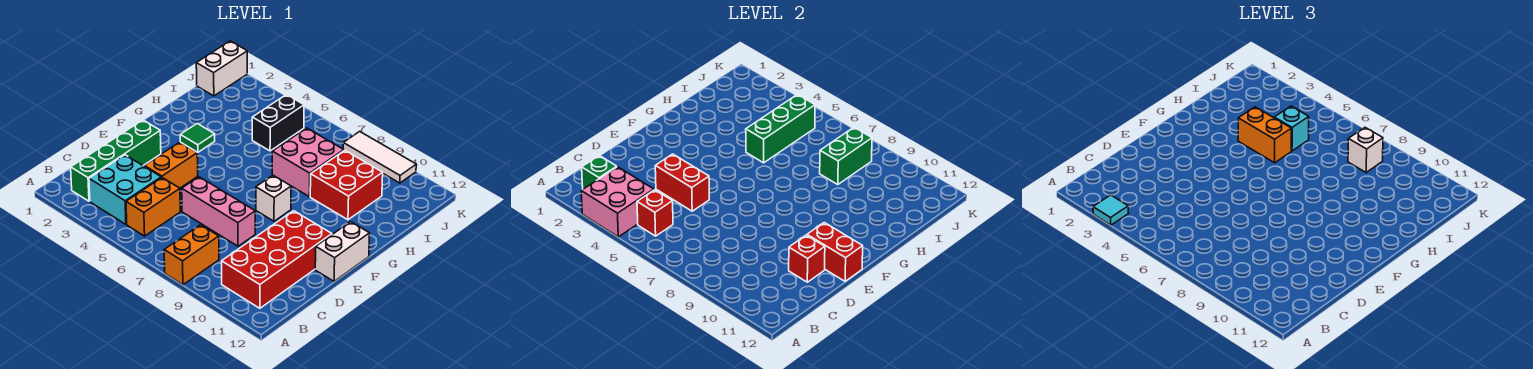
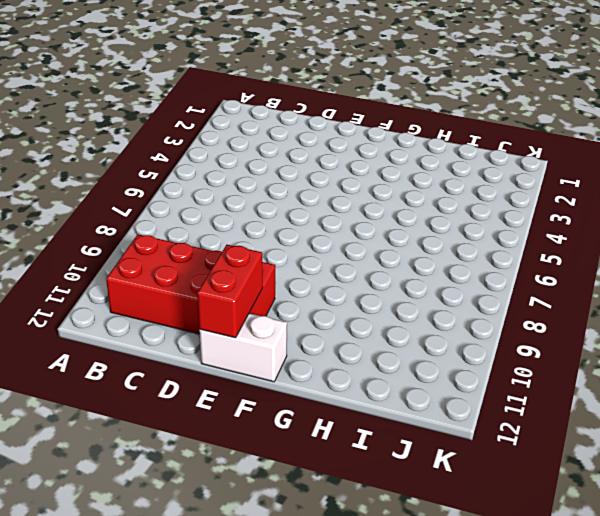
none -> orange 1x2 brick [164,225,219,285]
none -> green 1x4 brick [71,120,161,201]
none -> cyan 2x2 brick [89,155,161,224]

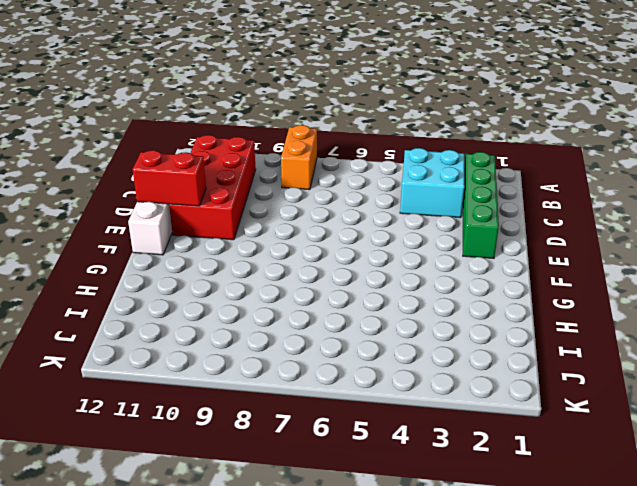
none -> orange 1x2 brick [126,178,180,236]
none -> orange 1x2 brick [144,142,198,188]
none -> pink 1x3 brick [182,177,255,246]

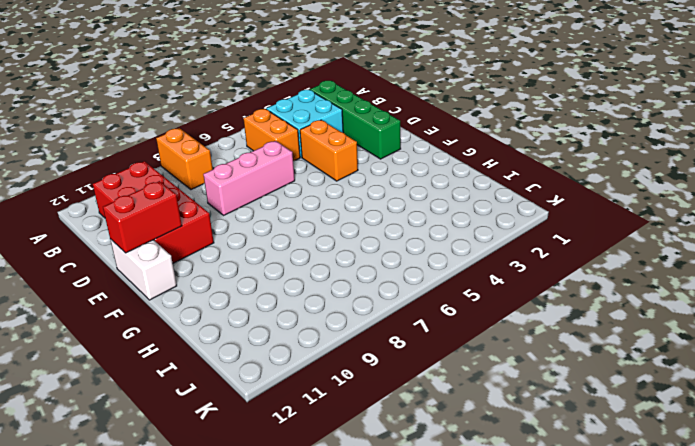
none -> white 1x1 brick [256,175,291,221]
none -> green 1x1 tile [180,124,215,153]
none -> pink 2x2 brick [272,128,344,197]

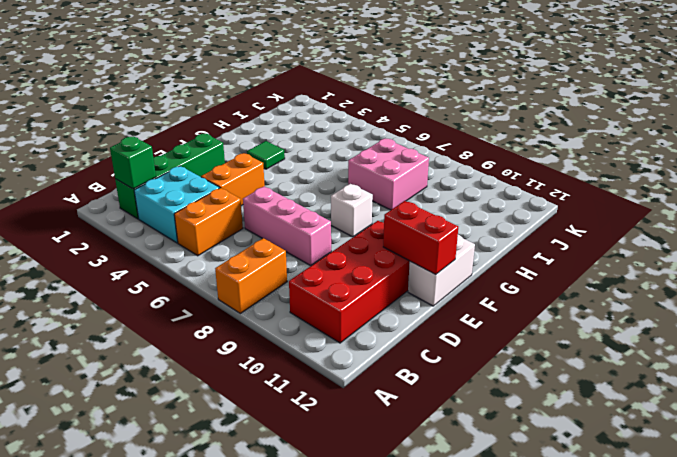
none -> red 2x2 brick [310,150,383,220]
none -> black 1x2 brick [252,95,304,151]
none -> white 1x2 brick [196,41,247,96]

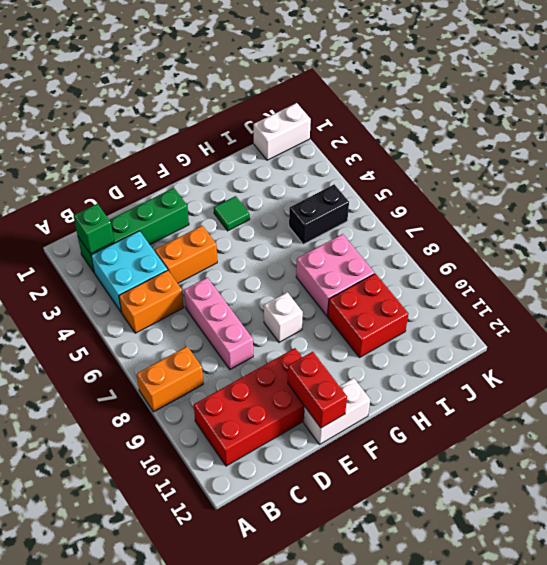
none -> white 1x3 tile [343,131,416,183]
none -> pink 2x2 brick [581,167,654,237]
none -> red 1x1 brick [637,190,673,236]

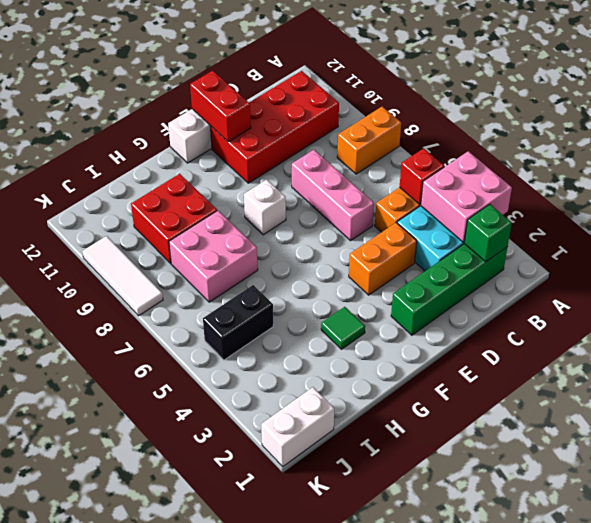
none -> red 1x2 brick [655,154,709,211]
none -> red 1x1 brick [789,235,825,282]
none -> green 1x3 brick [746,95,815,163]

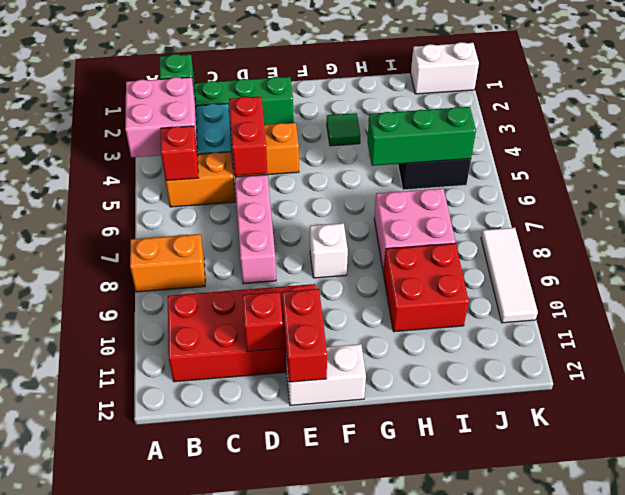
none -> green 1x2 brick [820,127,872,185]
none -> cyan 1x1 tile [1093,195,1129,225]
none -> orange 1x2 brick [1238,107,1291,163]

